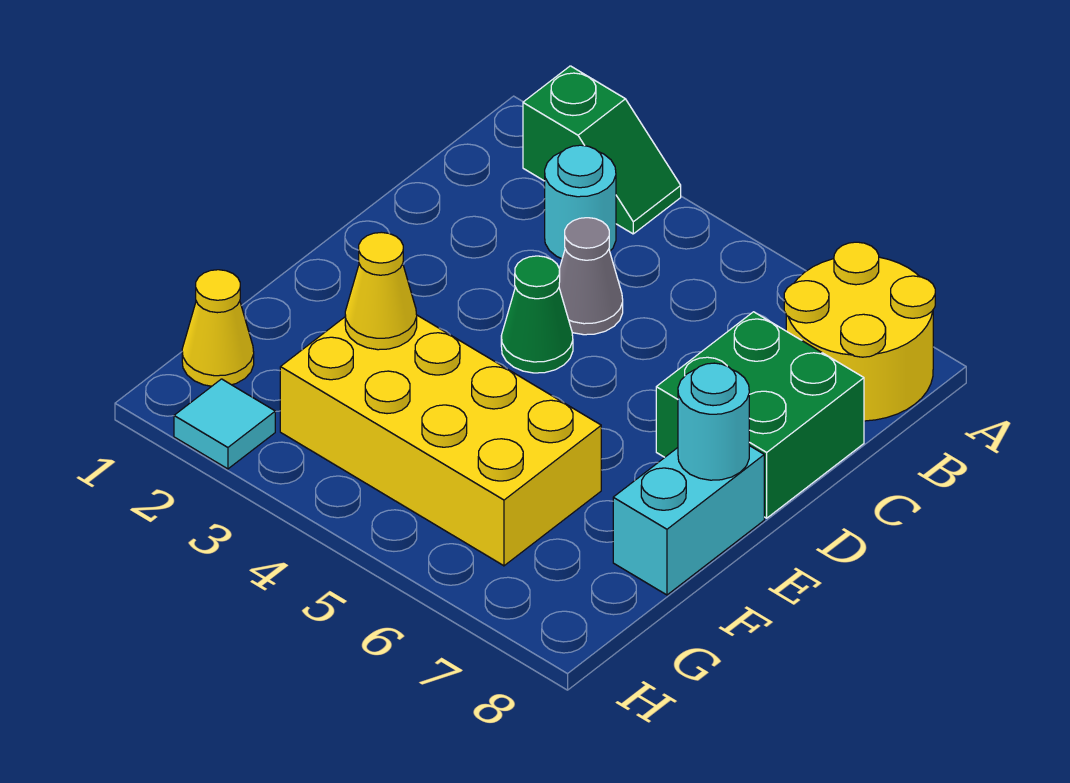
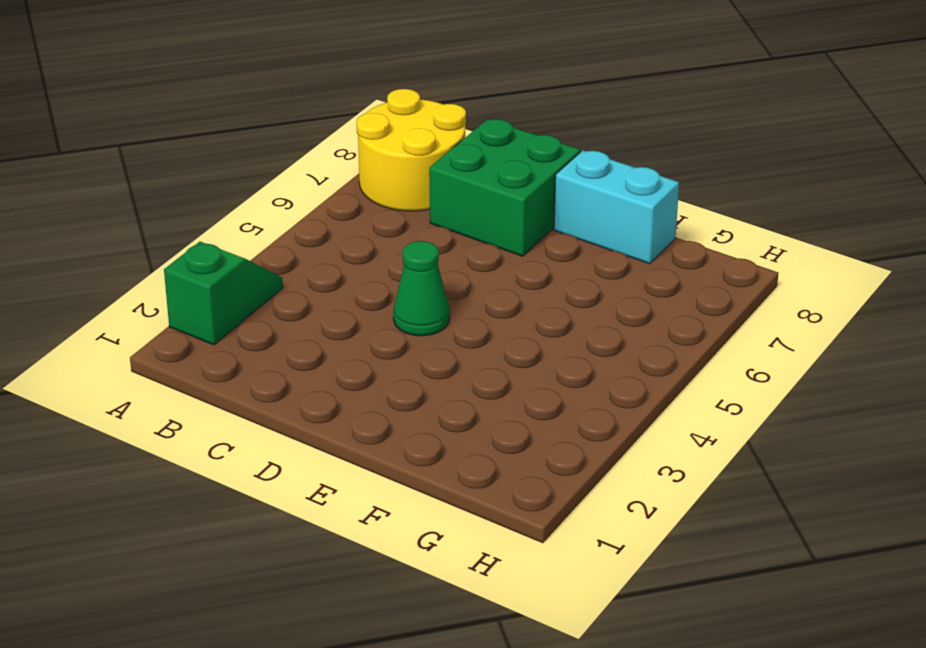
none -> cyan 1x1 round brick [545,145,616,259]
none -> grey 1x1 cone [559,218,623,335]
none -> yellow 2x4 brick [280,315,601,566]

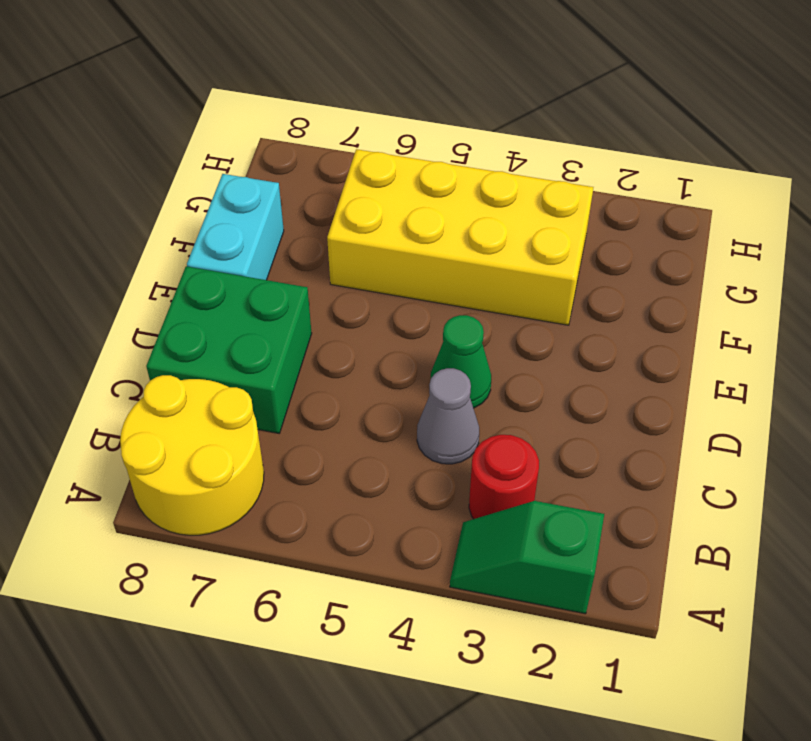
red 1x1 round brick [469,435,539,519] -> cyan 1x1 round brick [545,145,616,259]
none -> yellow 1x1 cone [182,270,254,386]
none -> cyan 1x1 tile [174,379,275,469]
none -> cyan 1x1 round brick [678,363,749,480]

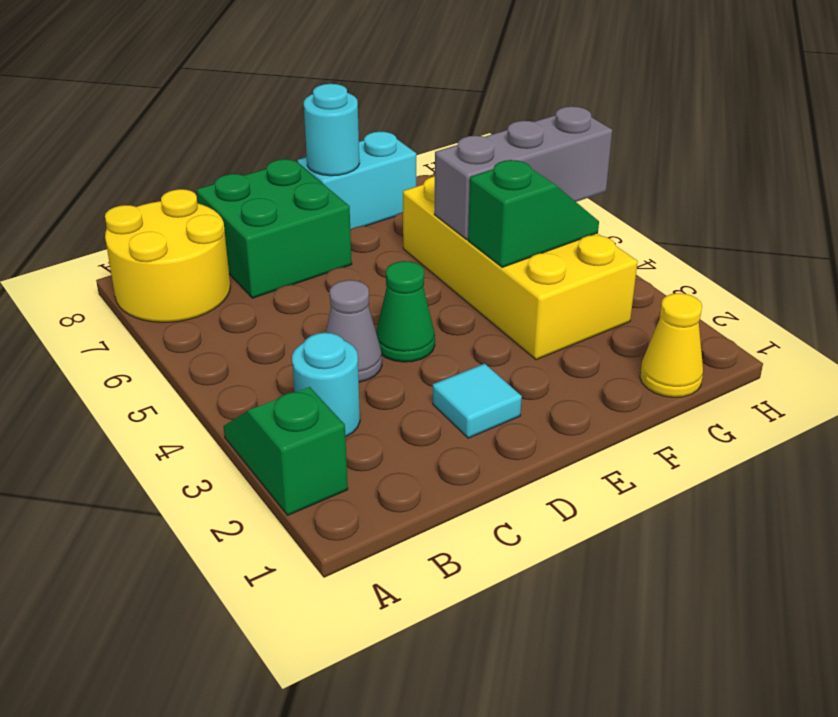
cyan 1x1 tile [433,364,522,438] -> cyan 1x1 tile moved to [174,379,275,469]
green 1x2 slope [468,160,599,267] -> none
grey 1x3 brick [434,106,612,240] -> none
none -> yellow 1x1 cone [345,232,417,350]

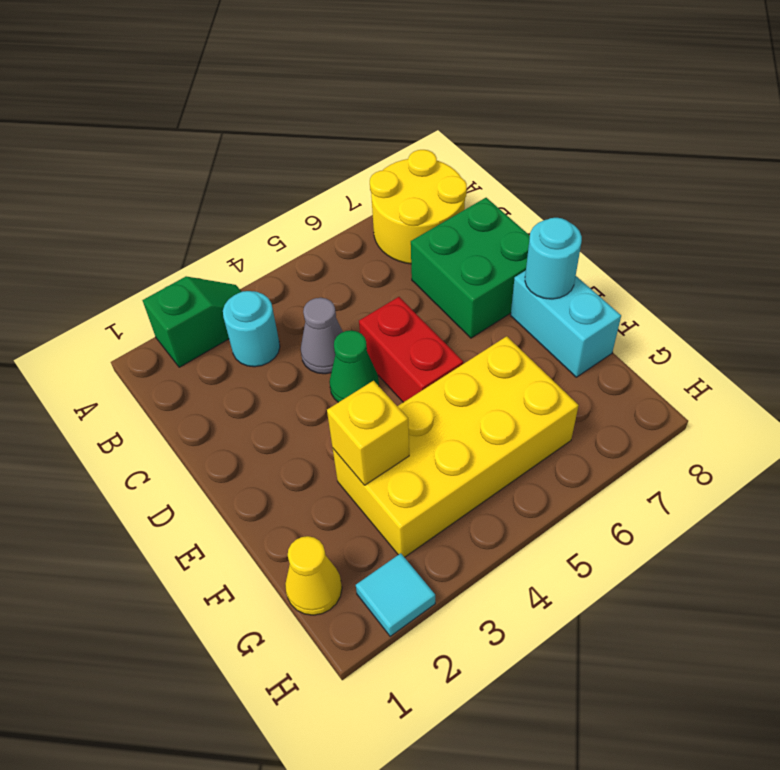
red 1x2 brick [359,297,463,402] -> none
yellow 1x1 brick [327,381,409,485] -> yellow 1x1 cone [345,232,417,350]

